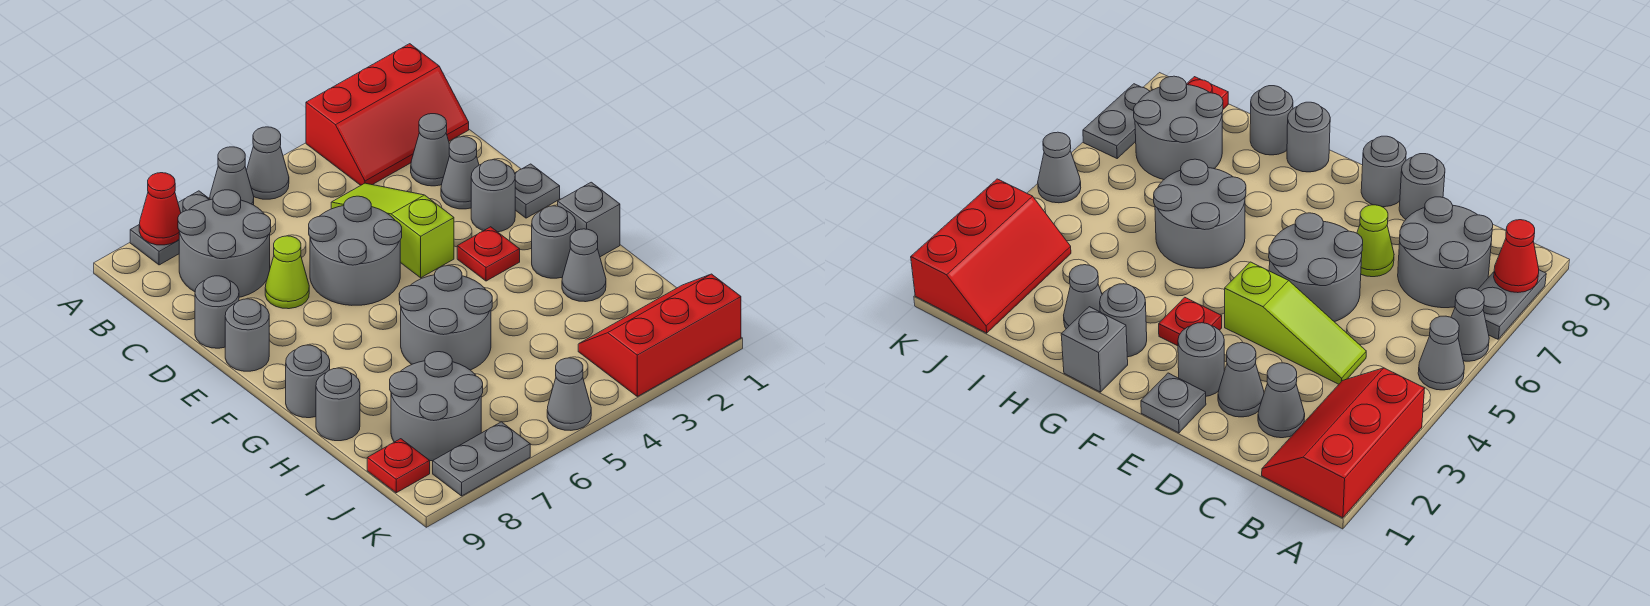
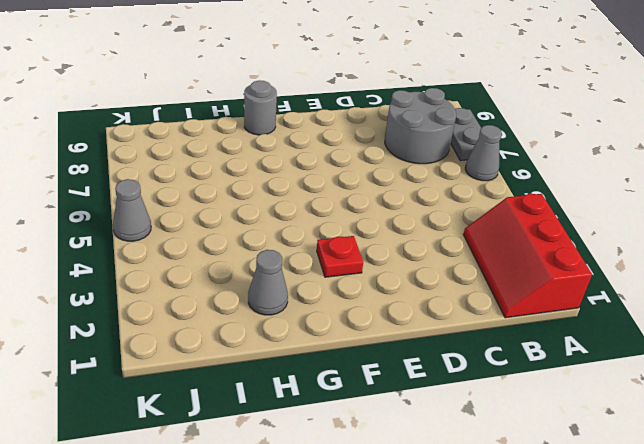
none -> grey 1x1 cone [246,127,289,199]
none -> grey 1x1 cone [411,114,450,186]
none -> lime 1x3 slope [331,183,454,278]

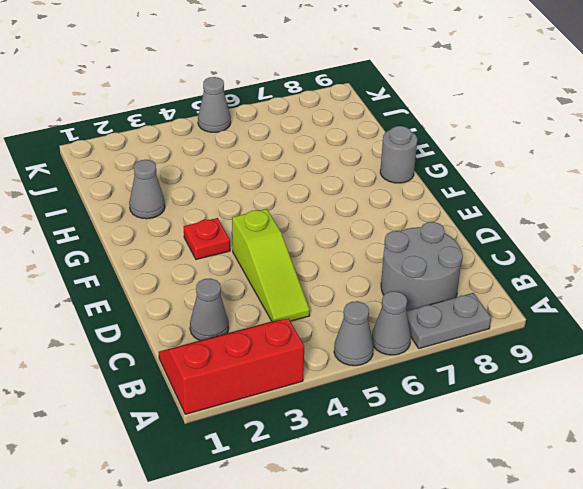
none -> grey 1x1 cone [441,137,479,209]
none -> grey 2x2 round brick [309,196,402,305]
none -> lime 1x1 cone [265,236,309,309]

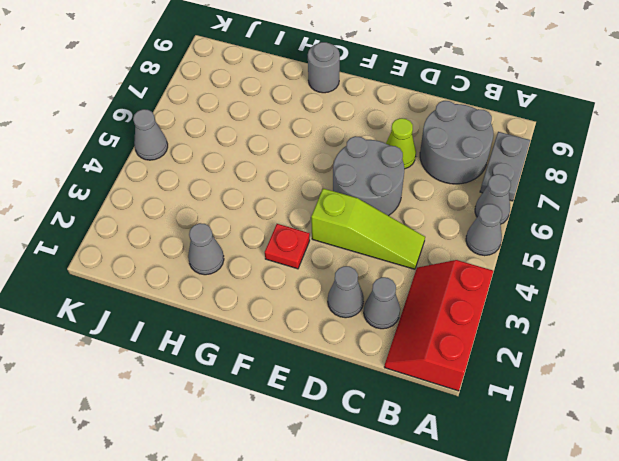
none -> grey 1x1 round brick [195,276,239,348]
none -> grey 1x1 plate [515,164,560,218]
none -> grey 1x1 round brick [471,160,515,232]

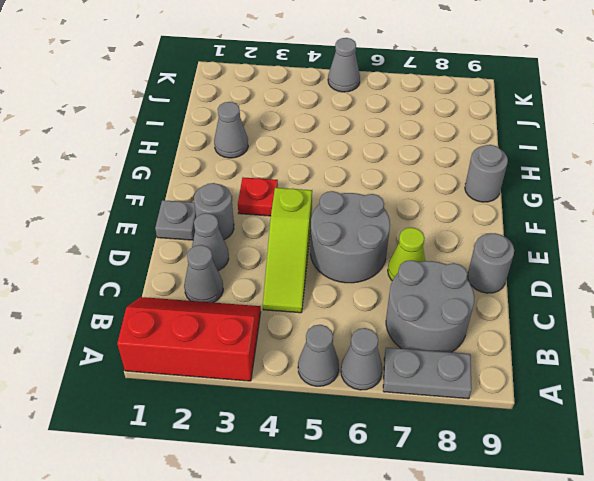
none -> grey 1x1 round brick [225,299,269,371]
none -> grey 1x1 brick [558,182,620,257]
none -> grey 1x1 round brick [532,206,576,278]

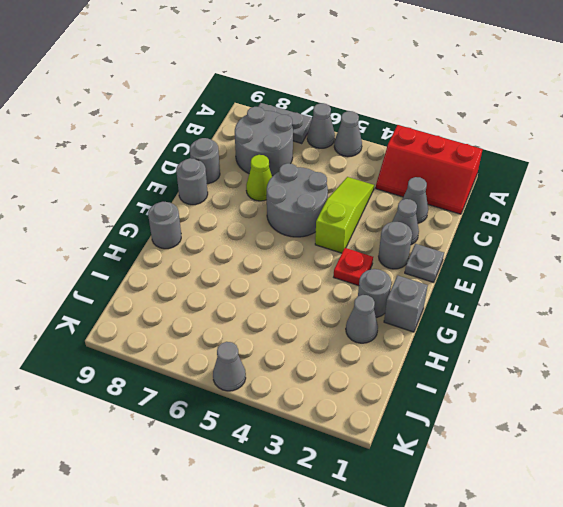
none -> grey 2x2 round brick [399,266,492,370]
none -> grey 1x1 round brick [316,368,360,441]
none -> grey 2x2 round brick [390,352,483,461]

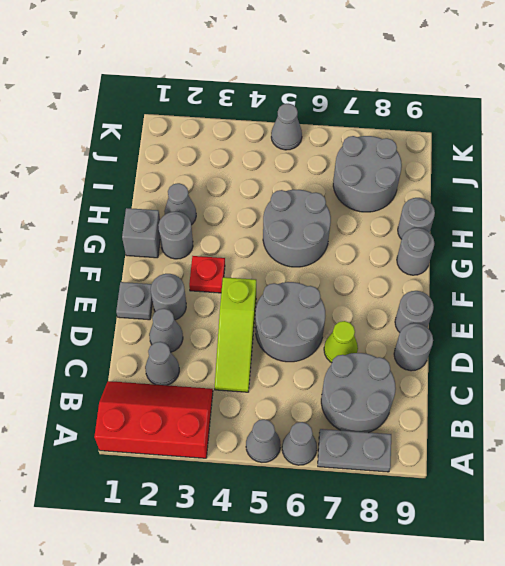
none -> red 2x3 slope [578,274,741,396]
none -> red 1x1 plate [367,439,430,493]
none -> grey 1x2 plate [433,422,530,496]

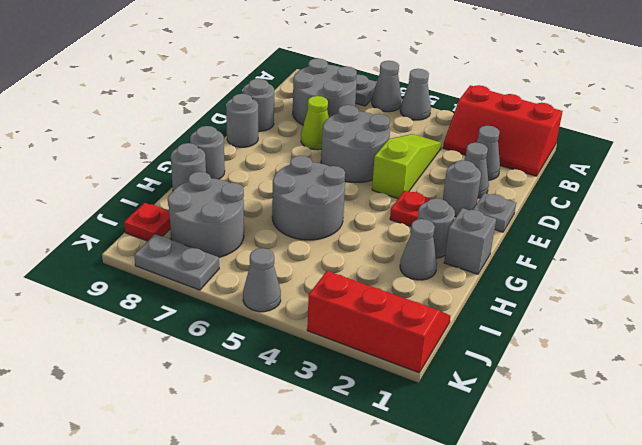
none -> red 1x1 cone [139,173,181,245]

